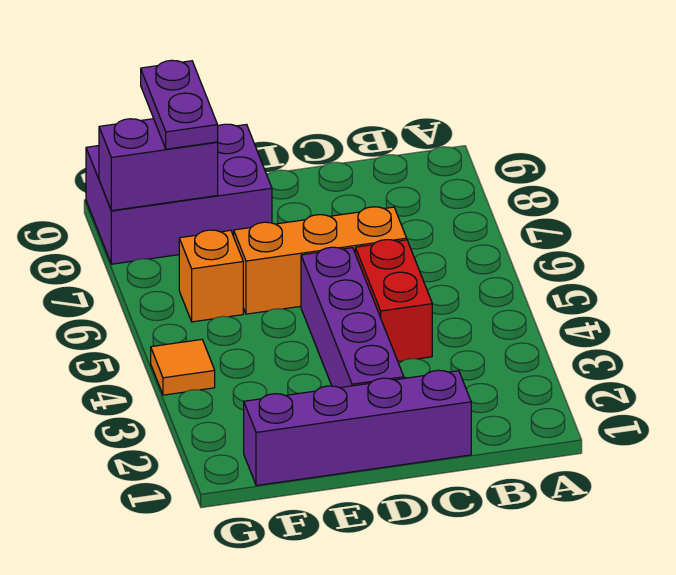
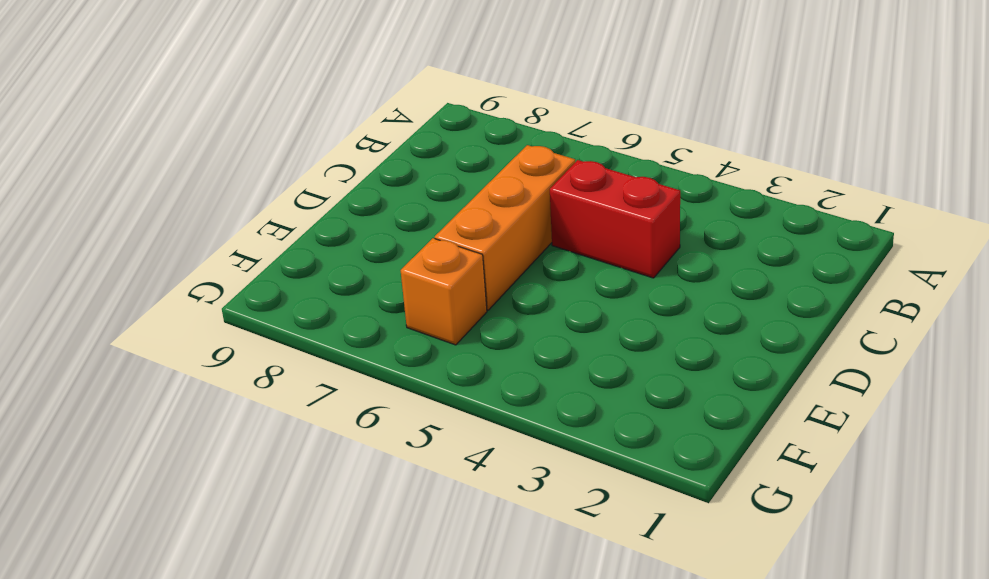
none -> purple 1x4 brick [244,370,471,486]
none -> purple 1x4 brick [301,247,404,388]

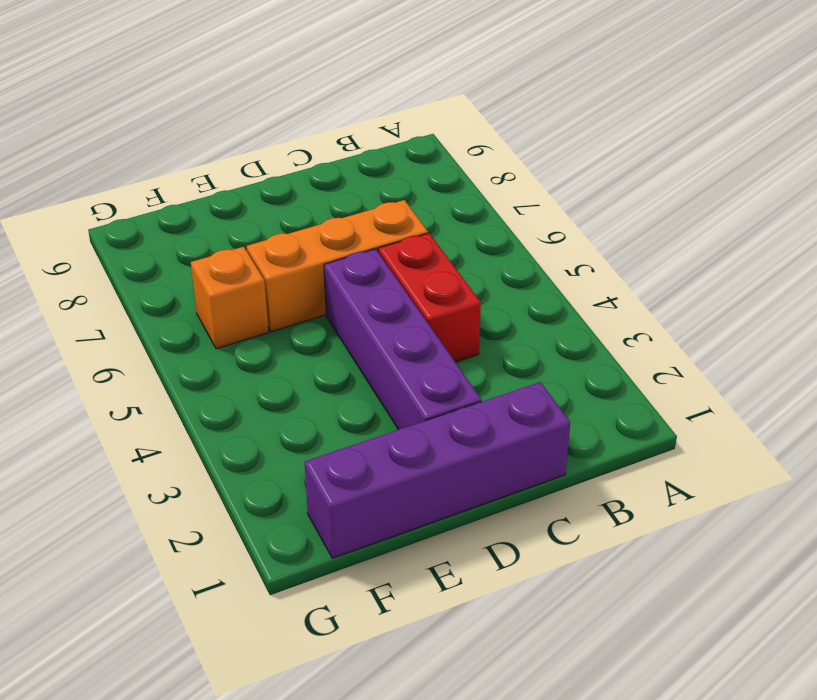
none -> purple 2x3 brick [86,124,272,264]
none -> orange 1x1 tile [151,339,215,395]

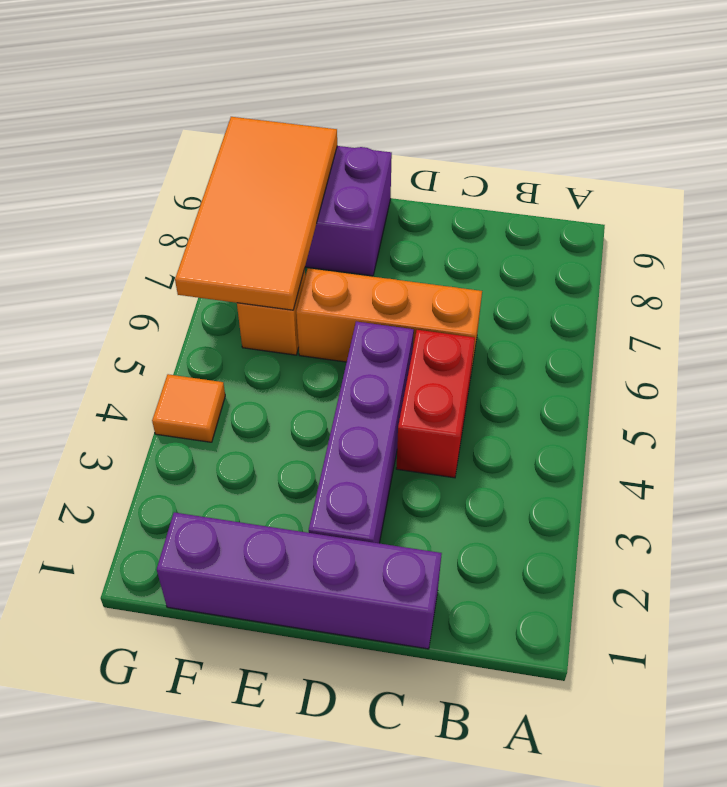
orange 2x4 tile [175,117,337,310] -> purple 1x2 brick [99,119,218,211]
none -> purple 1x2 plate [141,60,218,149]

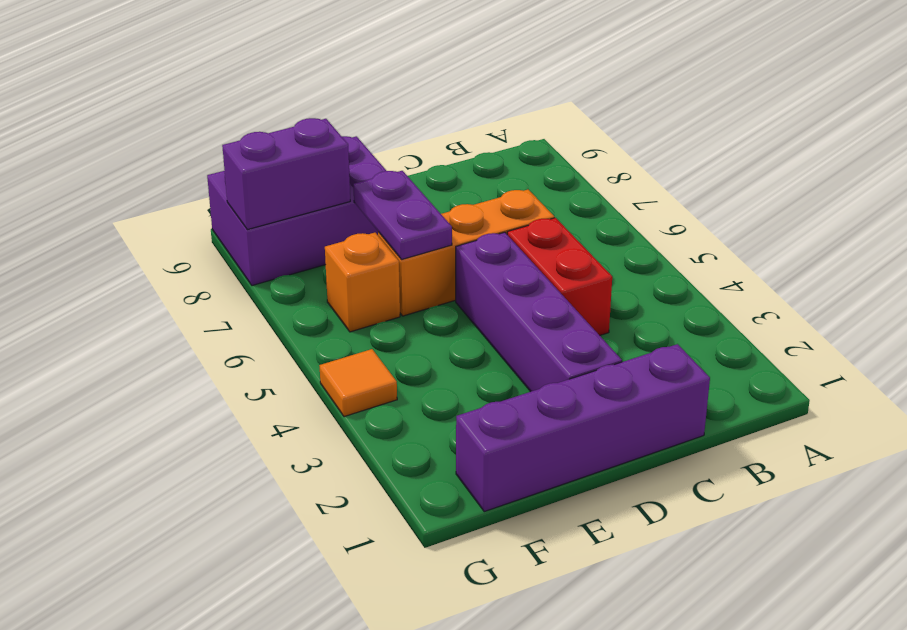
purple 1x2 plate [353,171,452,260] -> purple 1x2 plate moved to [141,60,218,149]

